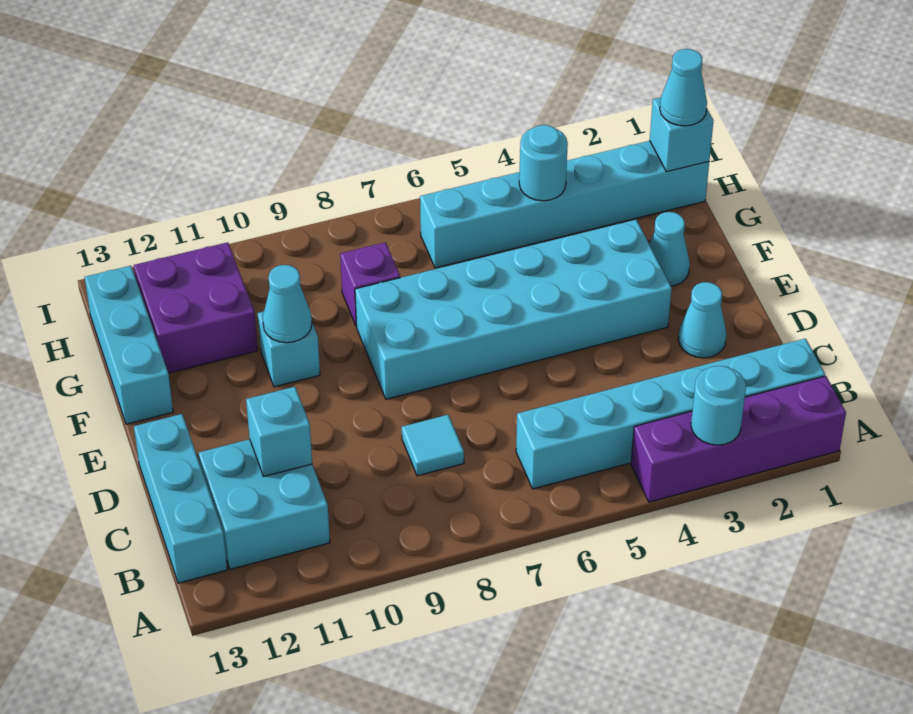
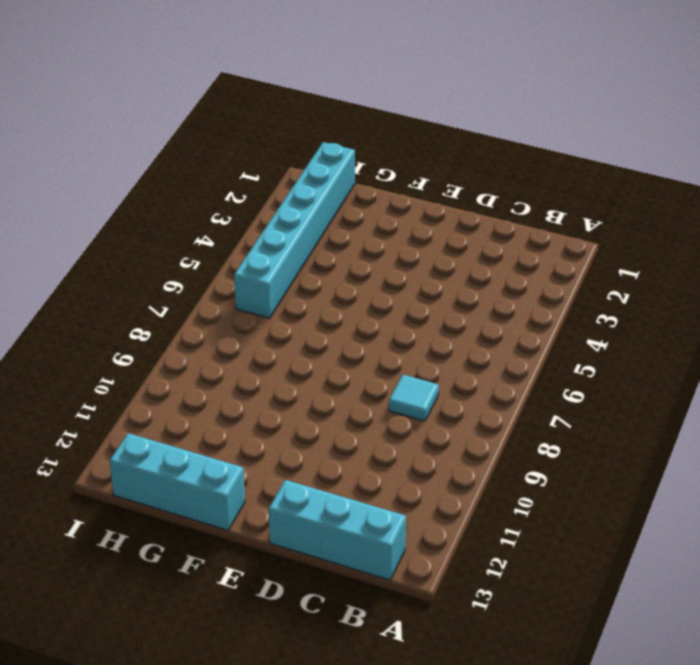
none -> purple 1x4 brick [631,376,846,502]
none -> cyan 1x6 brick [516,339,825,489]
none -> cyan 2x2 brick [199,439,330,569]

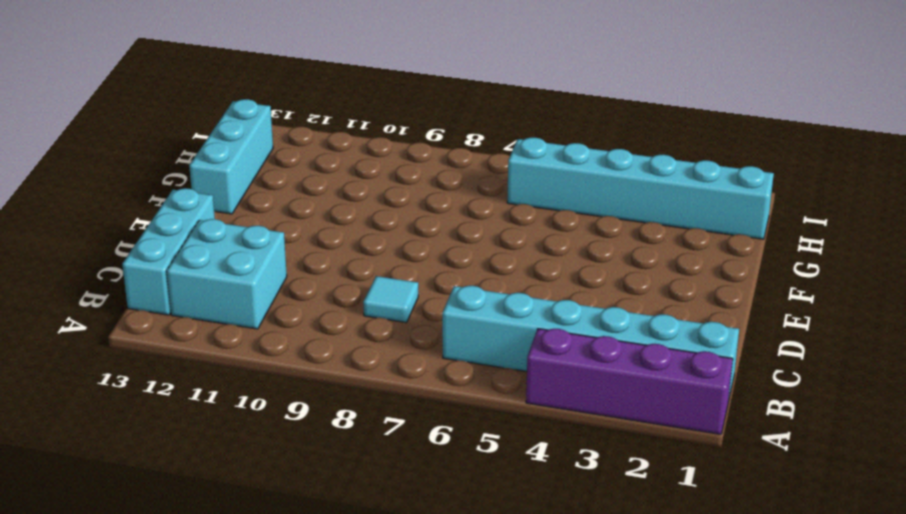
none -> cyan 1x1 cone [678,282,727,358]
none -> cyan 2x6 brick [355,220,672,399]
none -> cyan 1x1 cone [649,212,690,286]

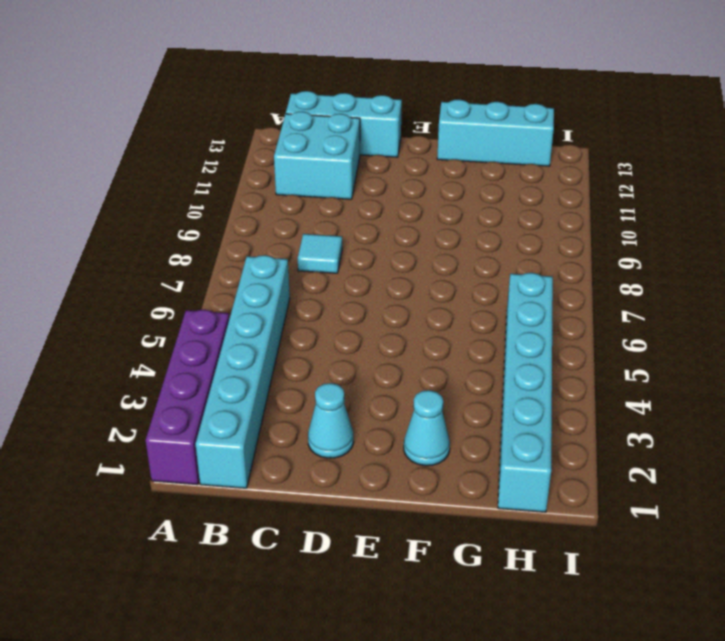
none -> cyan 2x6 brick [355,220,672,399]
none -> cyan 1x1 brick [258,311,320,387]
none -> purple 1x1 brick [340,242,400,326]

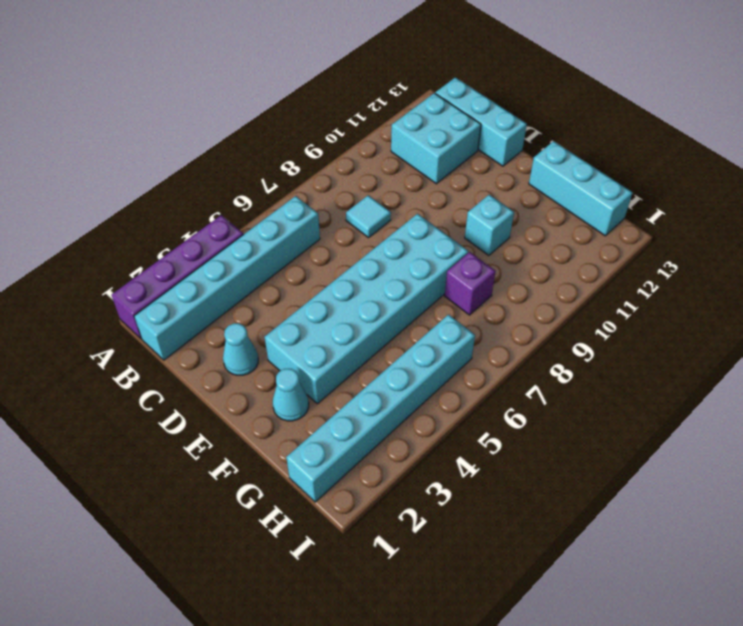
none -> purple 2x2 brick [134,242,258,373]
none -> cyan 1x1 round brick [691,366,746,445]
none -> cyan 1x1 brick [246,387,312,476]

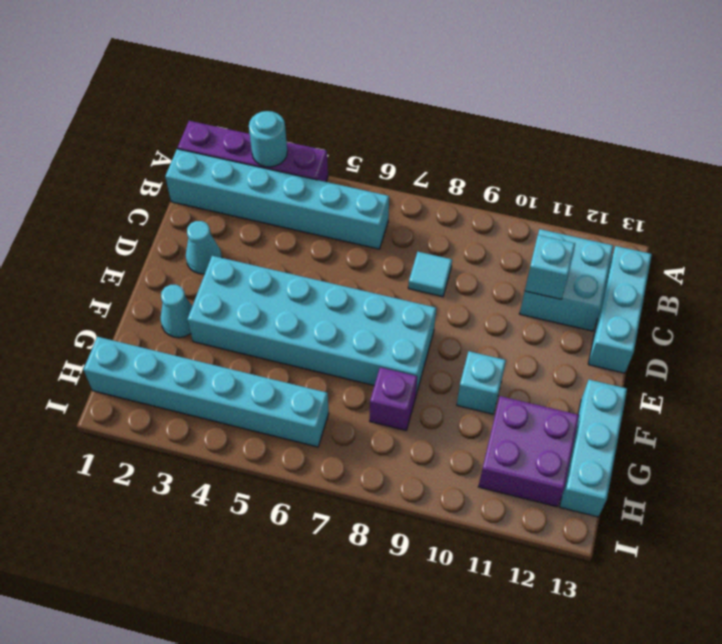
none -> cyan 1x1 cone [263,265,312,343]
none -> cyan 1x1 brick [650,97,713,172]
none -> cyan 1x1 round brick [519,125,568,201]

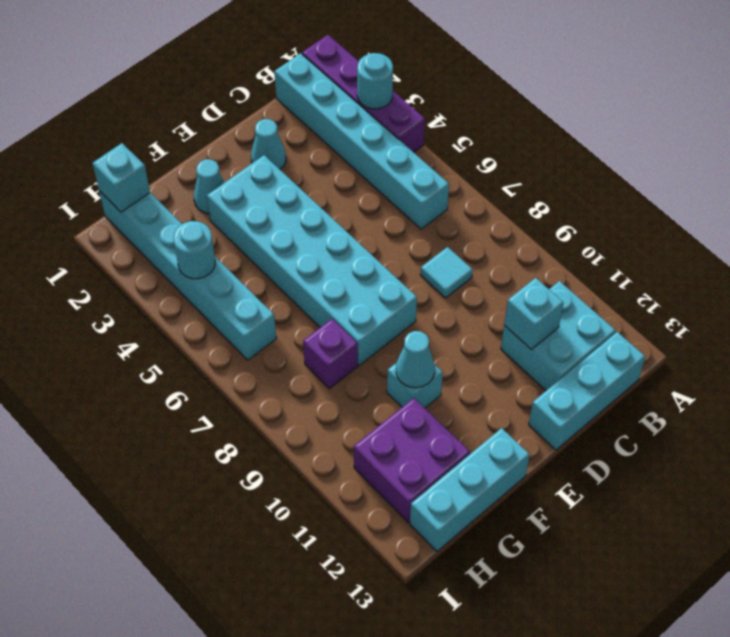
none -> cyan 1x1 cone [660,49,707,126]

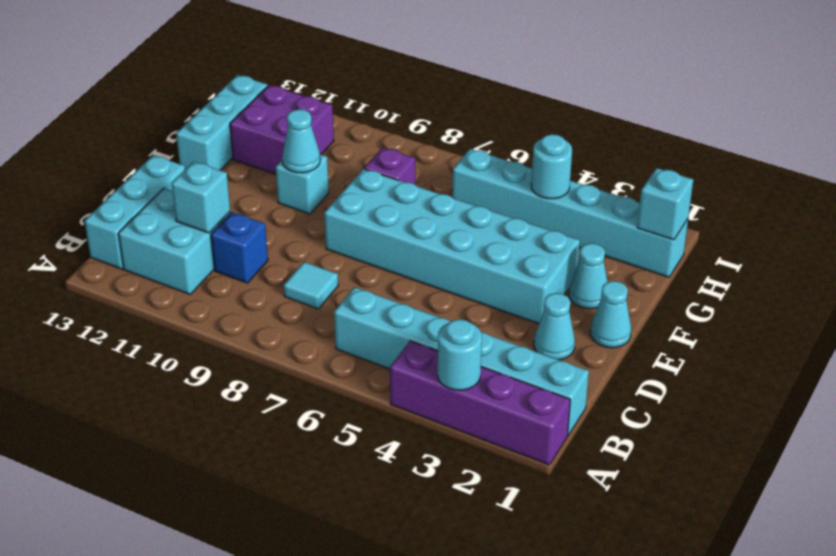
blue 1x1 brick [211,212,268,283] -> none
cyan 1x1 cone [590,281,631,348] -> cyan 1x1 cone moved to [660,49,707,126]

